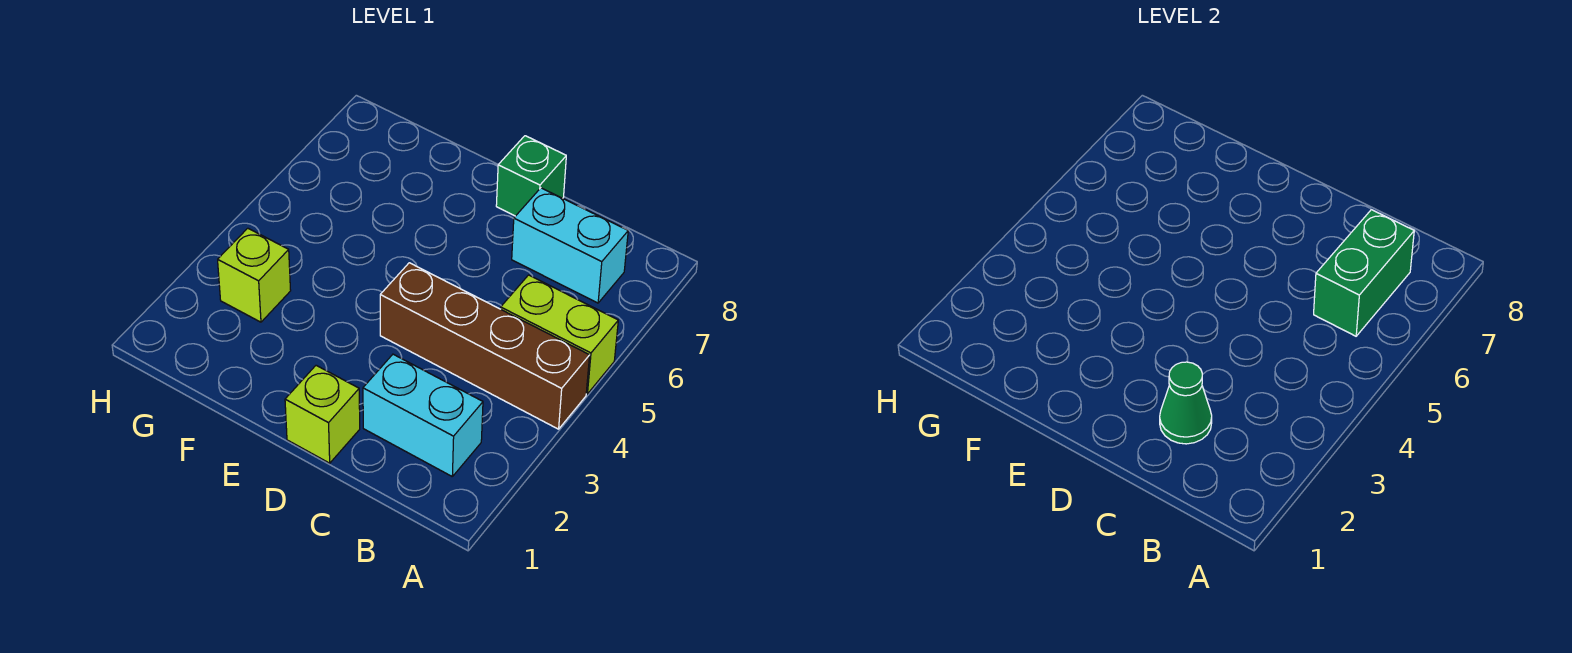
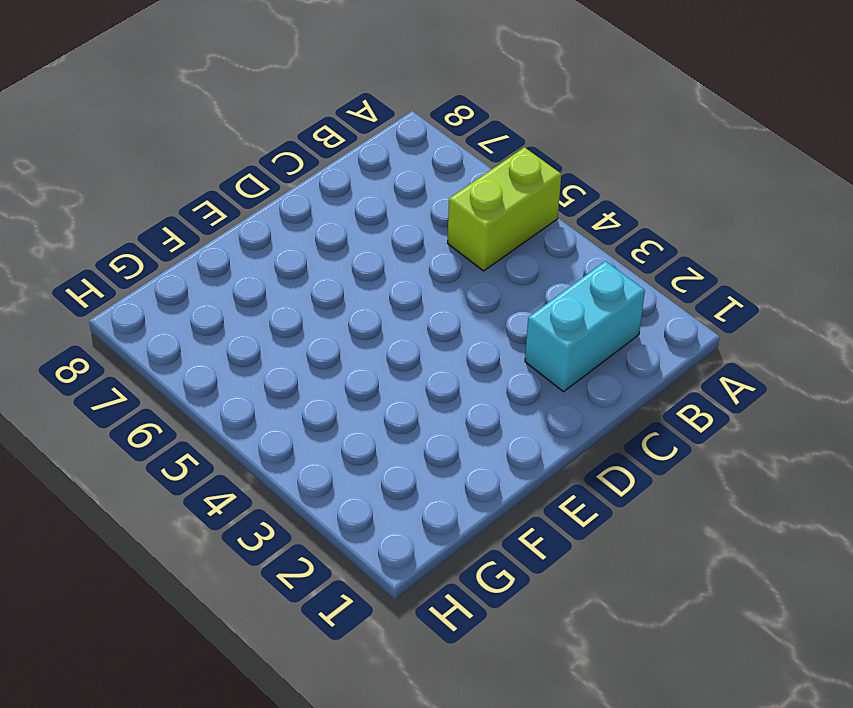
none -> brown 1x4 brick [380,263,590,429]
none -> cyan 1x2 brick [512,188,628,303]

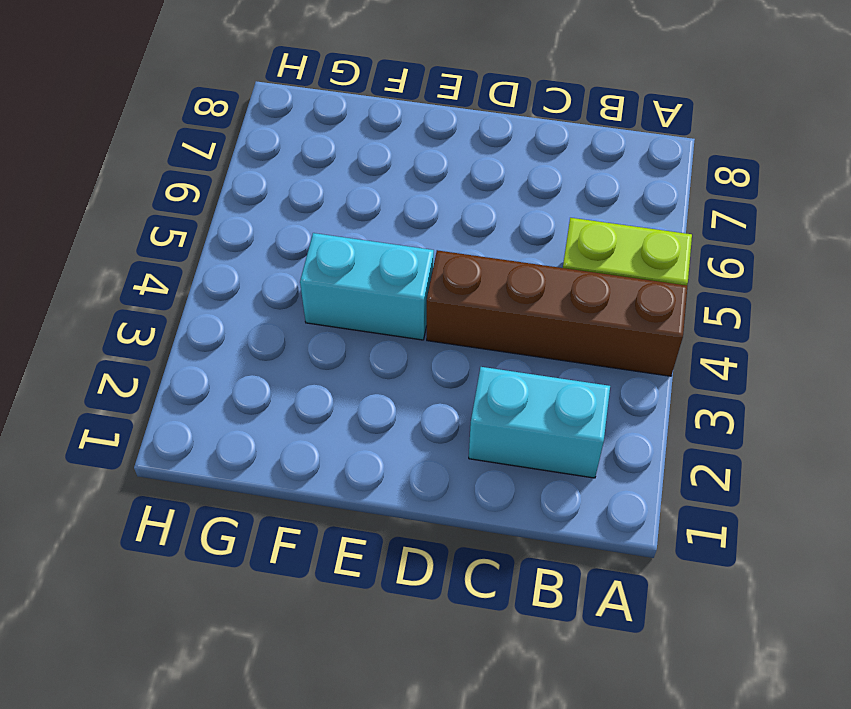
cyan 1x2 brick [300,233,434,340] -> cyan 1x2 brick moved to [512,188,628,303]
none -> lime 1x1 brick [285,365,360,463]
none -> green 1x1 brick [496,136,566,216]

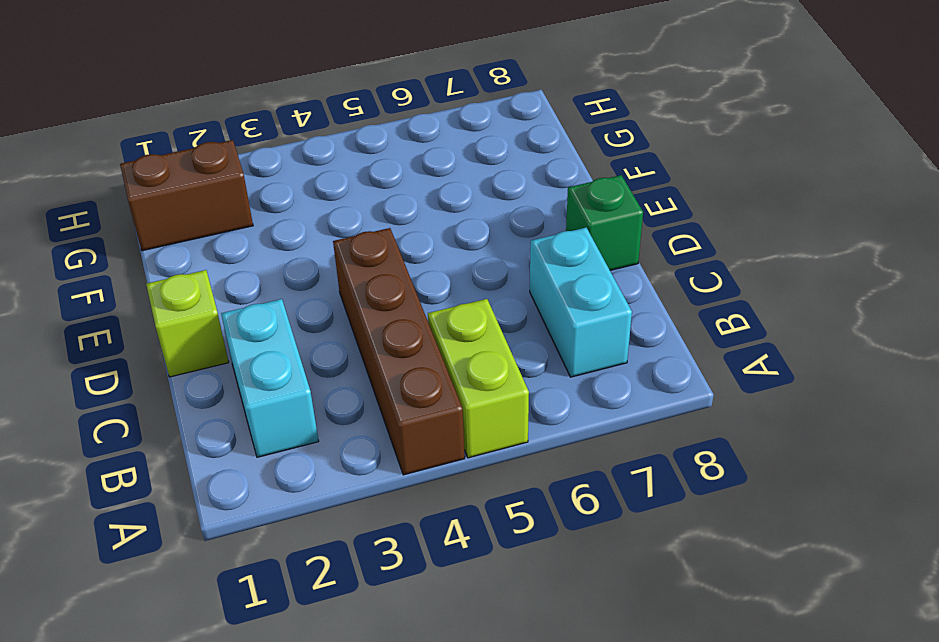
brown 1x2 brick [120,140,253,251] -> none
none -> lime 1x1 brick [218,228,291,322]
none -> green 1x2 brick [1314,210,1414,336]

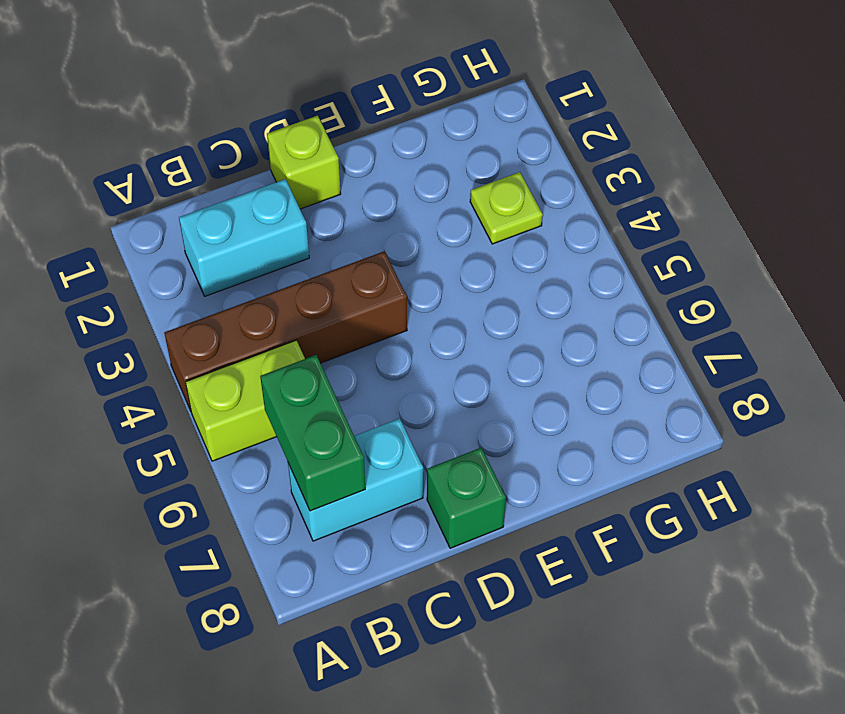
lime 1x1 plate [470,172,543,244] -> lime 1x1 brick [218,228,291,322]
none -> green 1x1 cone [1160,362,1212,444]

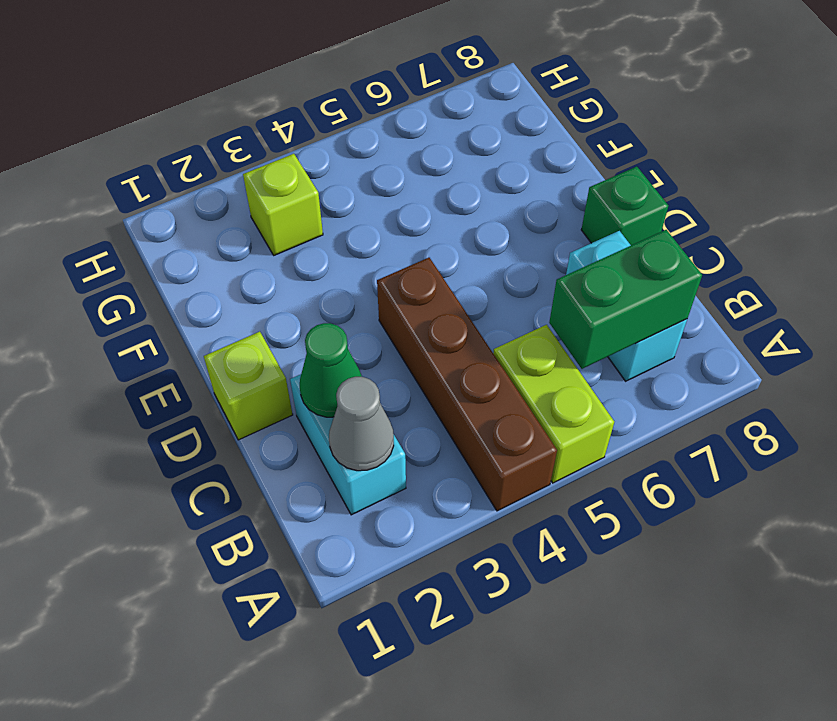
grey 1x1 cone [329,377,394,471] -> none

